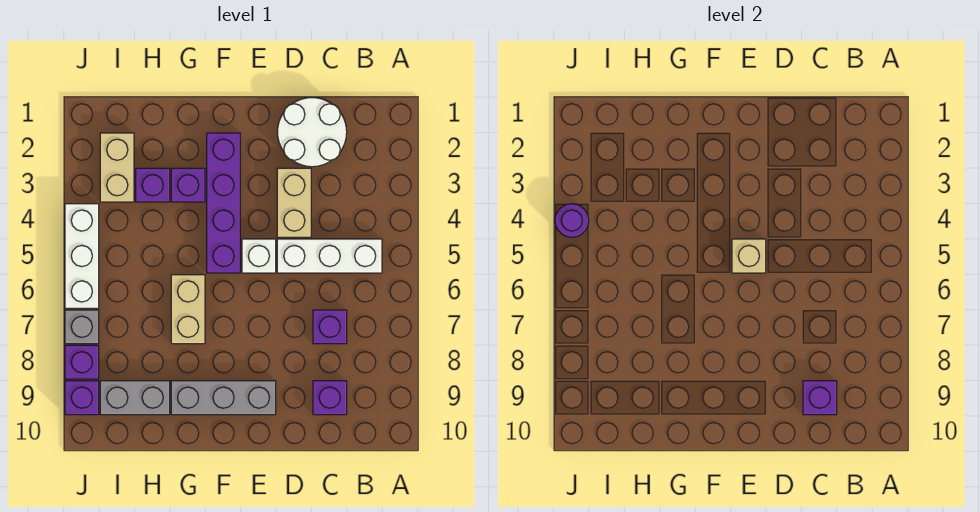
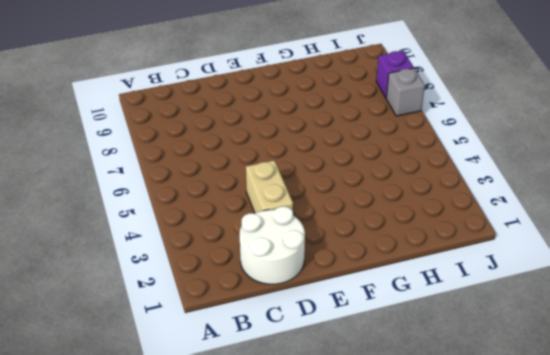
none -> white 1x3 brick [277,239,382,273]
none -> purple 1x1 brick [313,310,347,344]
none -> purple 1x1 brick [313,381,347,415]

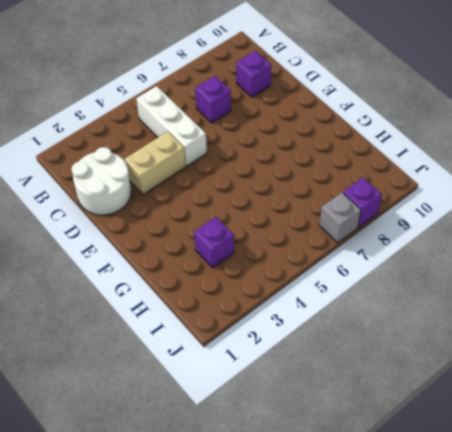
none -> white 1x1 brick [242,239,276,273]
none -> grey 1x3 brick [171,381,276,415]
none -> purple 1x4 brick [207,133,240,273]

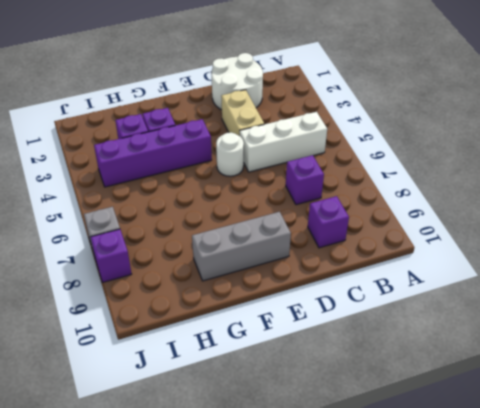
white 1x1 round brick [216,133,244,176] -> white 1x1 brick [242,239,276,273]
purple 1x4 brick [94,119,212,187] -> purple 1x4 brick turned to [207,133,240,273]
none -> tan 1x2 brick [171,275,205,344]
none -> grey 1x2 brick [100,381,170,415]
none -> tan 1x2 brick [100,133,134,202]

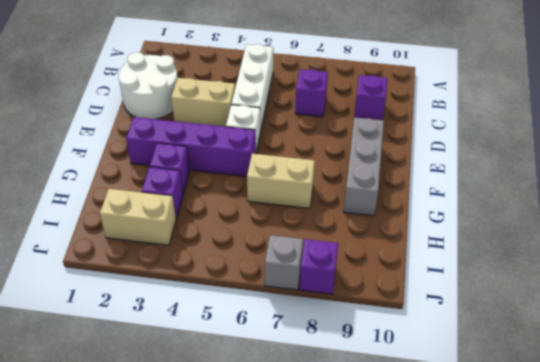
none -> grey 1x2 brick [100,381,170,415]
none -> white 1x3 brick [65,204,99,308]
none -> purple 1x1 brick [65,381,99,415]

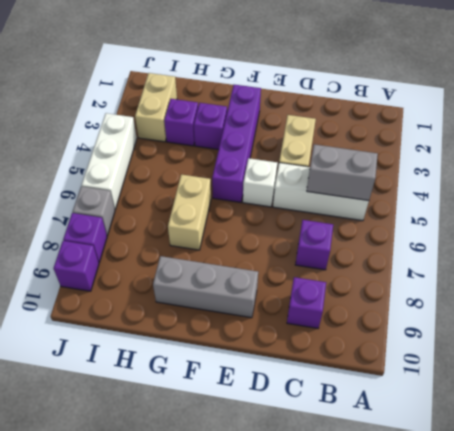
grey 1x2 brick [307,144,378,201] -> grey 1x2 brick moved to [100,381,170,415]
none -> white 2x2 round brick [278,98,347,167]
none -> purple 1x1 brick [803,381,837,415]
none -> tan 1x1 brick [732,239,766,273]

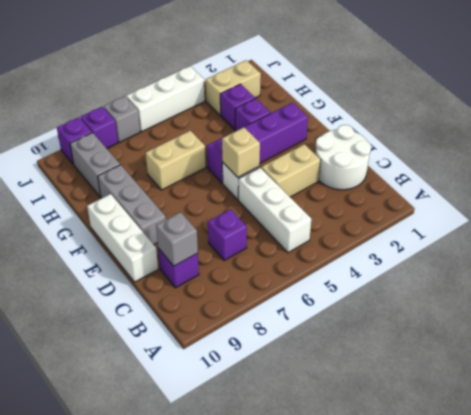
grey 1x1 brick [156,212,198,266] -> purple 1x1 brick [803,381,837,415]
white 1x3 brick [87,194,158,282] -> none
none -> purple 1x1 round brick [555,204,589,237]

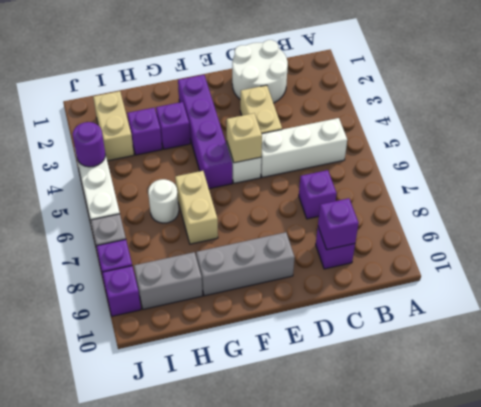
white 1x1 round brick [148,179,179,223] -> none

